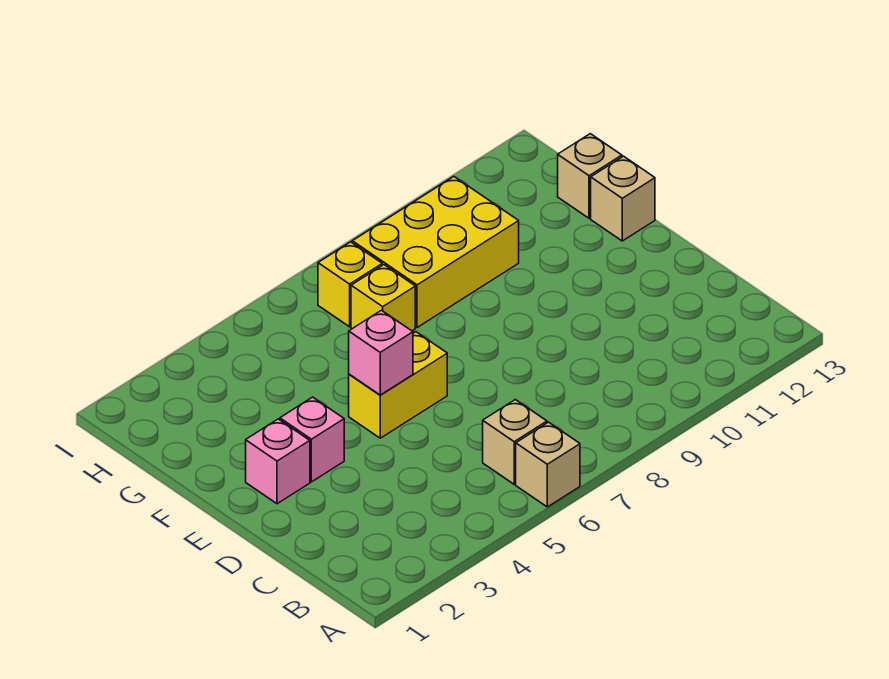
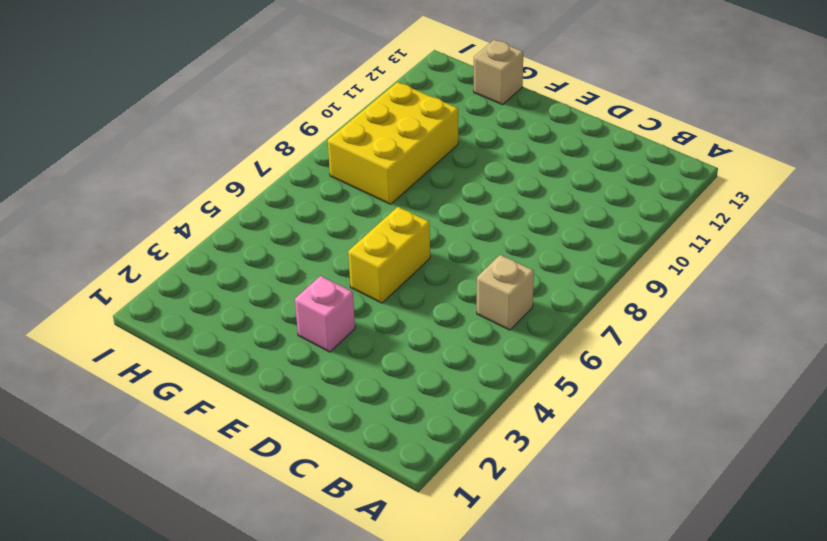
none -> tan 1x1 brick [516,422,580,507]
none -> pink 1x1 brick [246,419,310,504]

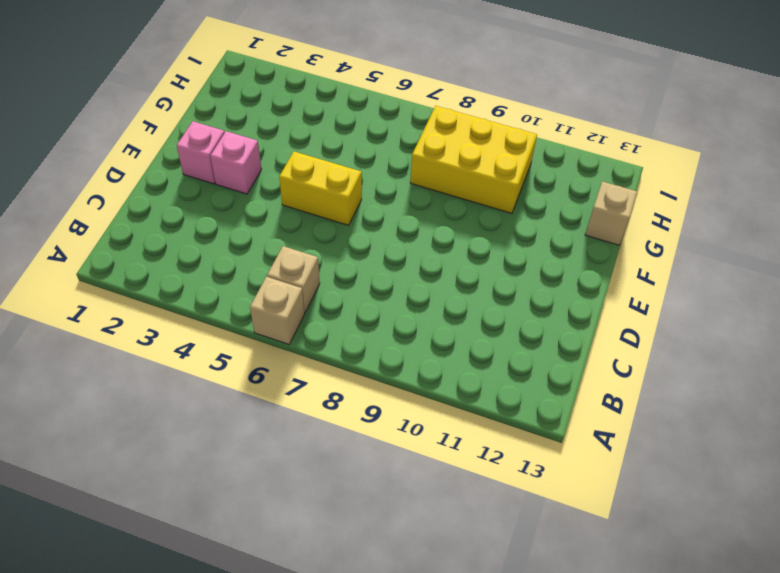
none -> tan 1x1 brick [591,156,655,241]
none -> yellow 1x1 brick [351,265,415,331]

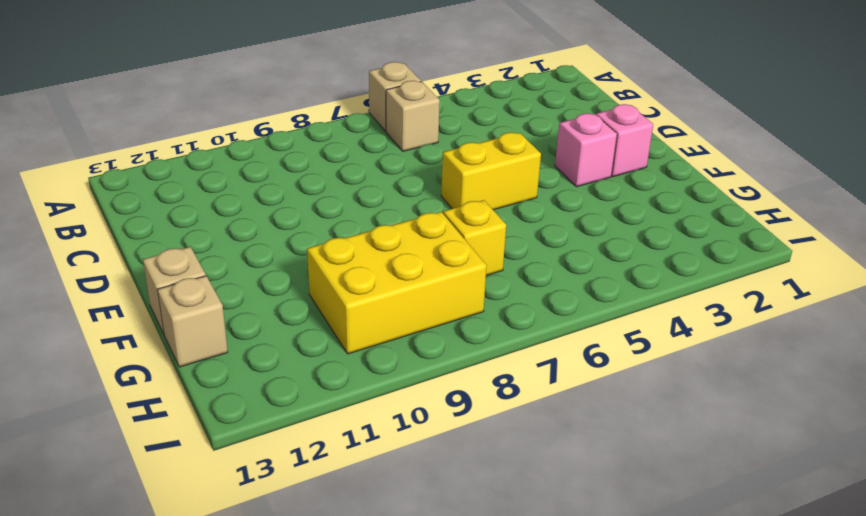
none -> yellow 1x1 brick [318,242,382,327]
none -> pink 1x1 brick [349,310,413,395]

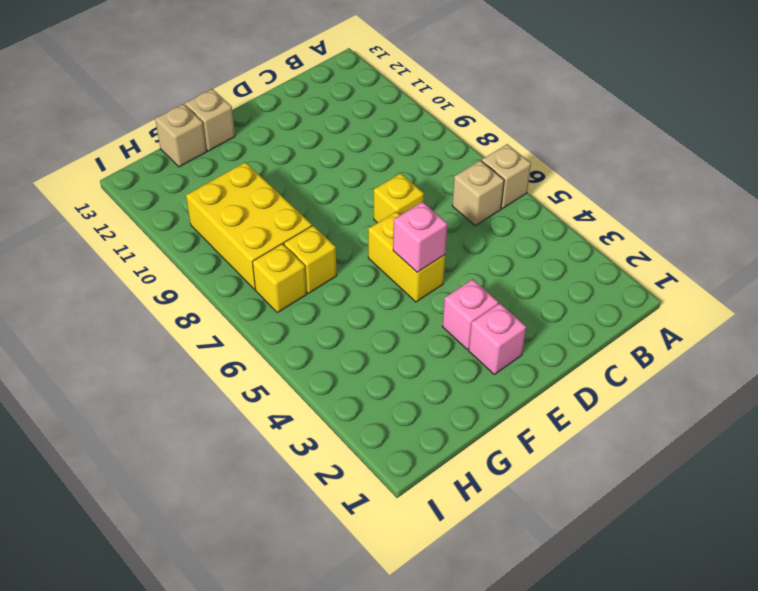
yellow 1x1 brick [374,173,424,223] -> none

